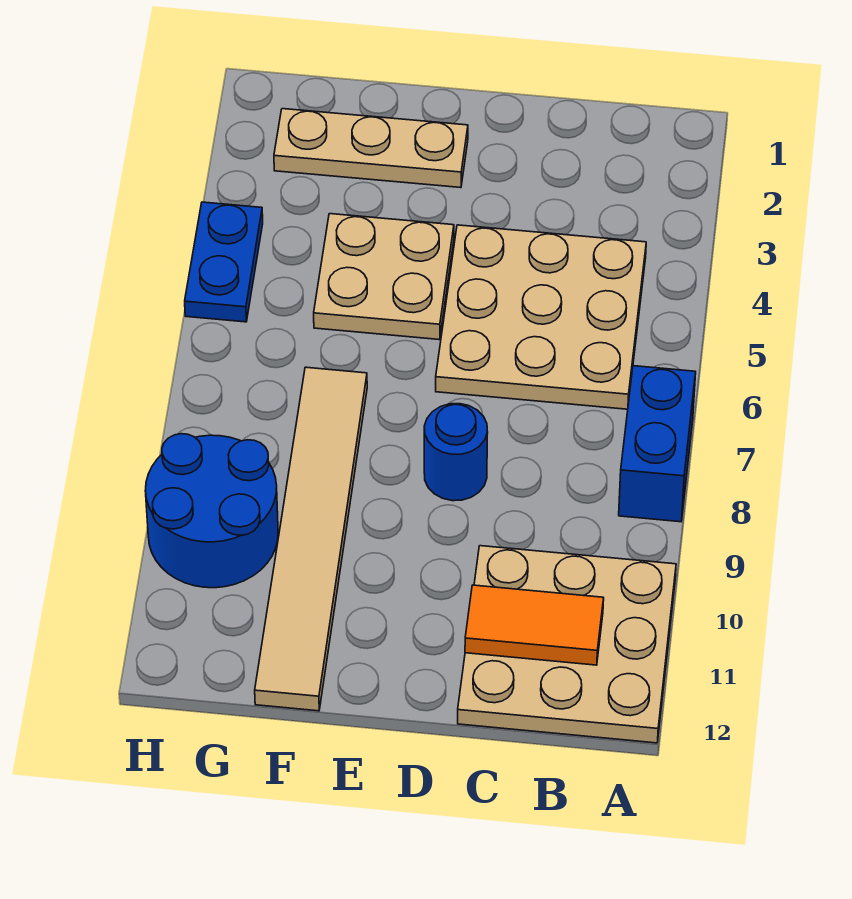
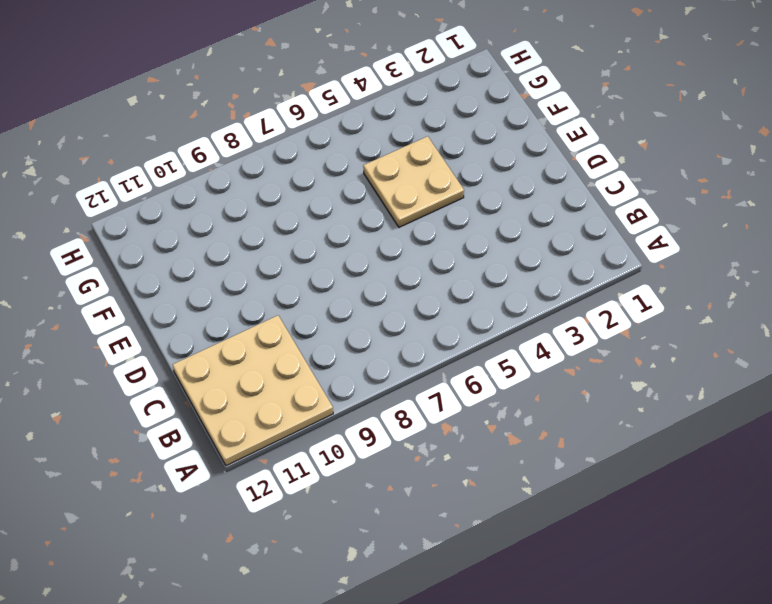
none -> blue 1x2 brick [619,366,696,522]
none -> tan 3x3 plate [436,225,646,409]

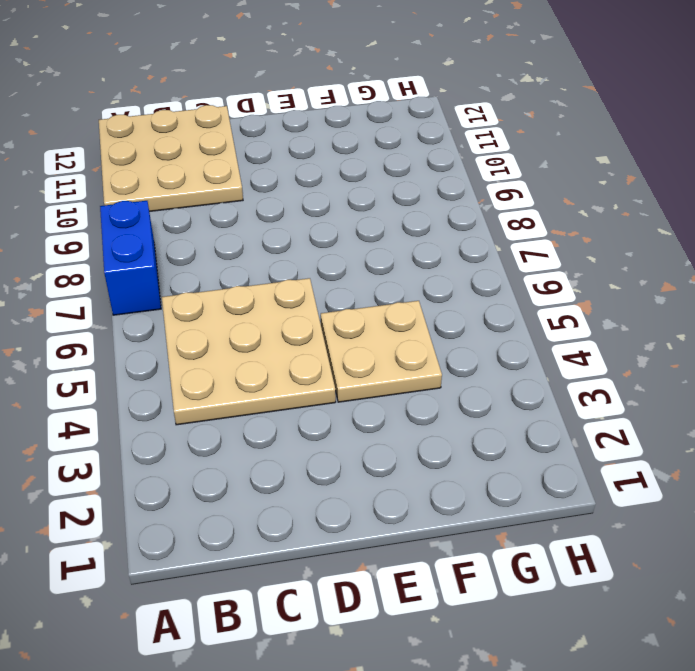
none -> blue 1x1 round brick [424,404,488,501]
none -> tan 1x3 plate [274,109,468,188]

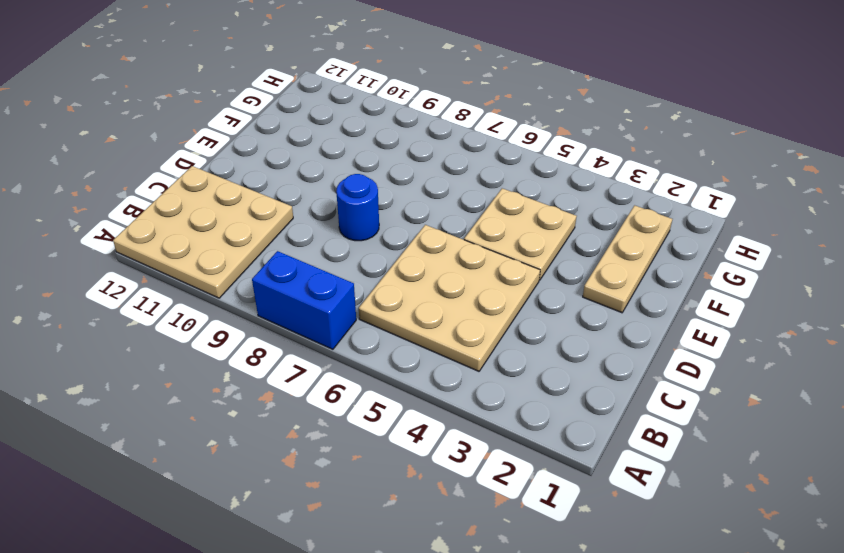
none -> tan 1x6 tile [255,367,367,711]
none -> blue 2x2 round brick [145,434,278,588]

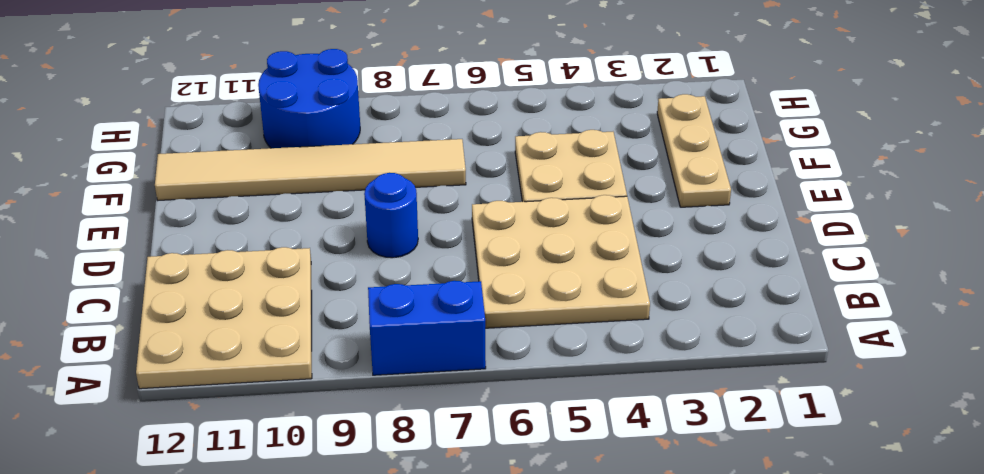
none -> blue 1x2 plate [185,202,263,322]
none -> orange 1x2 tile [465,585,604,665]

